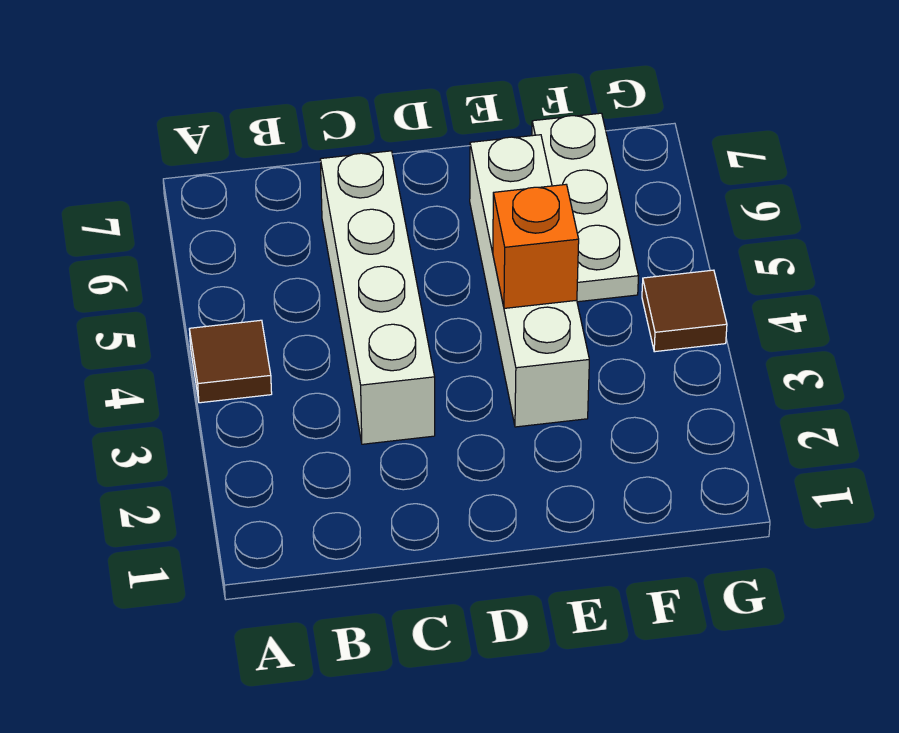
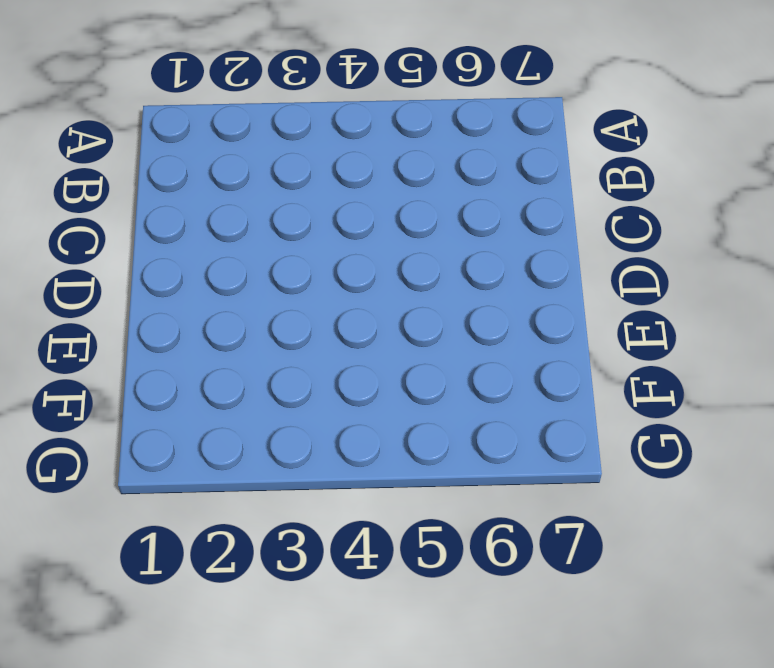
none -> brown 1x1 tile [189,320,272,403]
none -> white 1x4 brick [320,151,435,444]

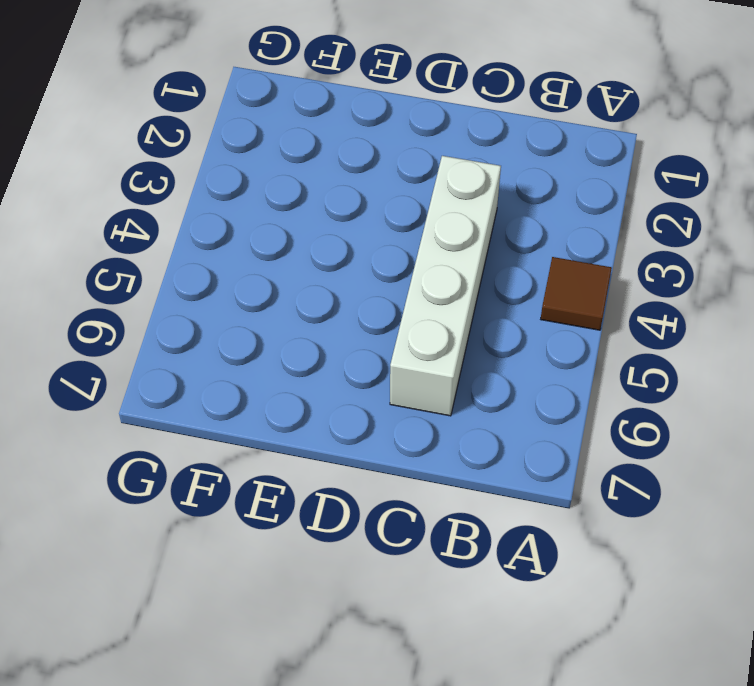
none -> white 1x4 brick [470,135,589,427]
none -> white 1x3 plate [532,113,638,302]

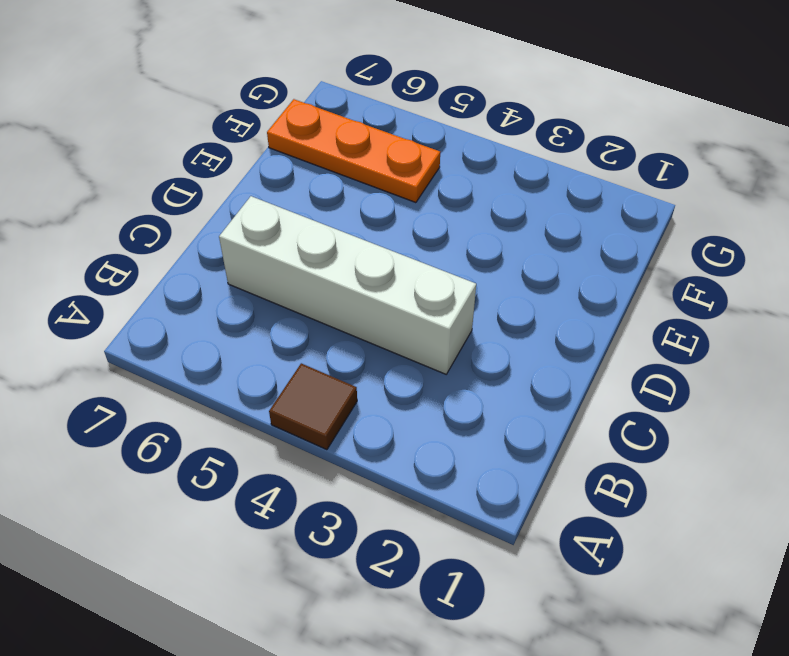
orange 1x3 plate [267,99,440,203] -> white 1x3 plate [532,113,638,302]
none -> white 1x4 brick [470,135,589,427]
none -> brown 1x1 tile [642,270,727,352]

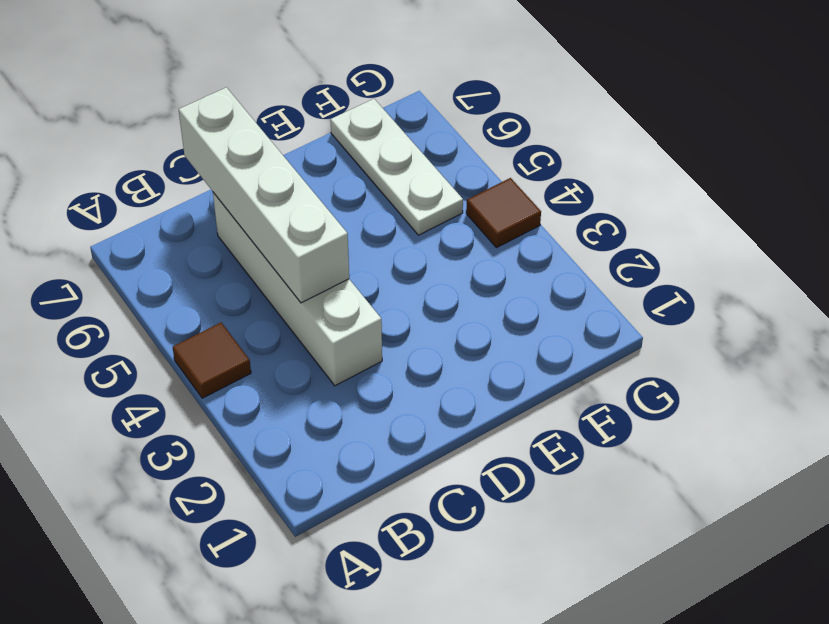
white 1x4 brick [179,87,349,303] -> white 1x4 brick moved to [470,135,589,427]
none -> orange 1x1 brick [493,185,579,308]

